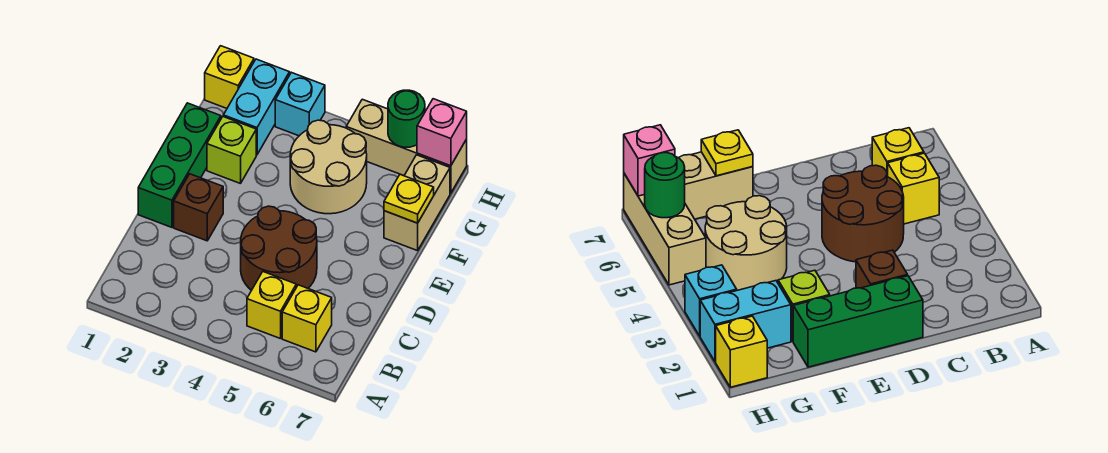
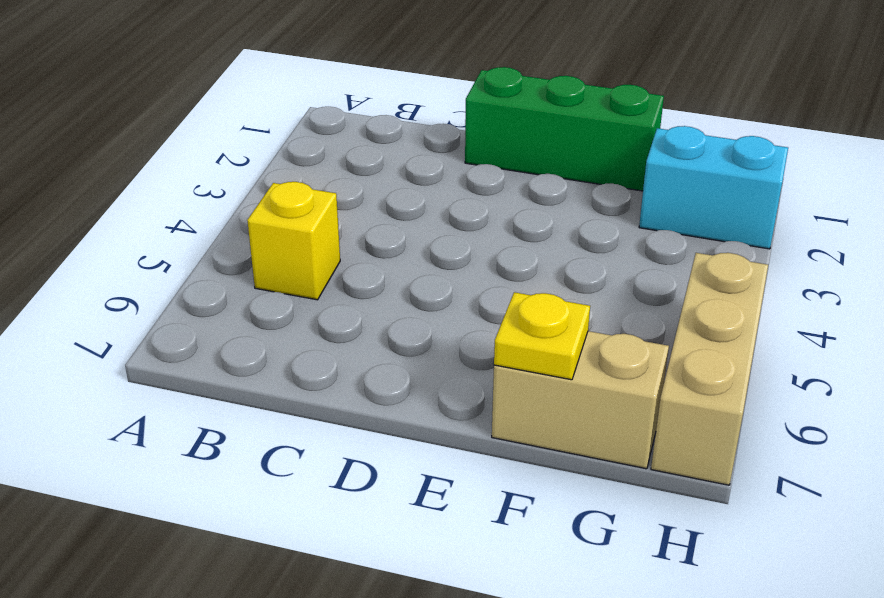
none -> yellow 1x1 brick [282,285,332,352]
none -> brown 2x2 round brick [241,206,317,290]
none -> brown 1x1 brick [174,174,223,241]

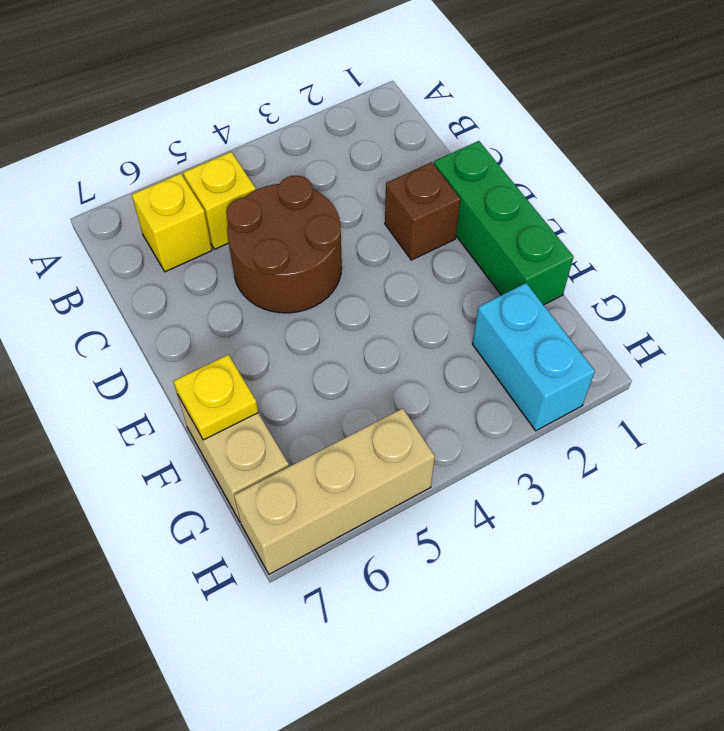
none -> lime 1x1 brick [207,117,256,184]
none -> tan 2x2 round brick [290,120,367,214]
none -> yellow 1x1 brick [205,46,254,108]

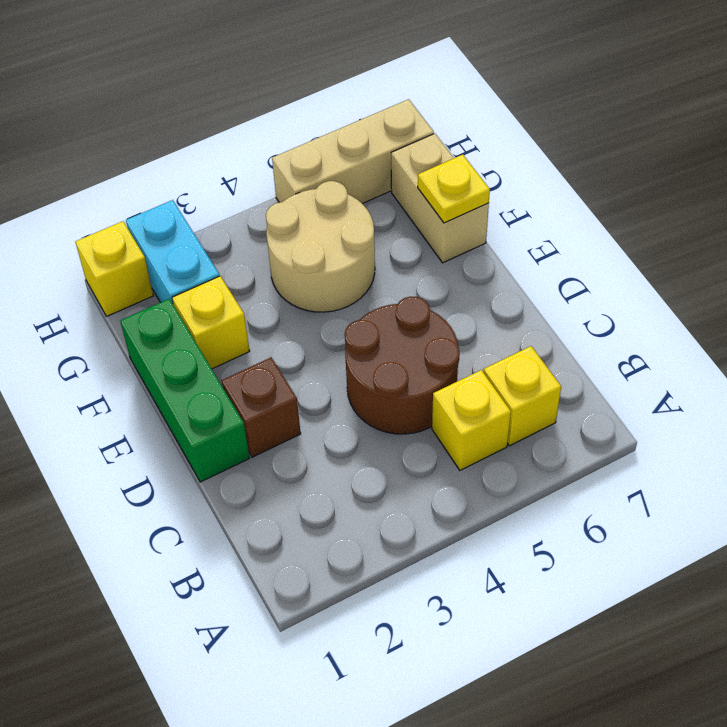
yellow 1x1 brick [172,276,250,369] -> lime 1x1 brick [207,117,256,184]
none -> cyan 1x1 brick [275,72,325,136]
none -> green 1x1 round brick [388,90,425,147]
none -> pink 1x1 brick [417,99,467,166]

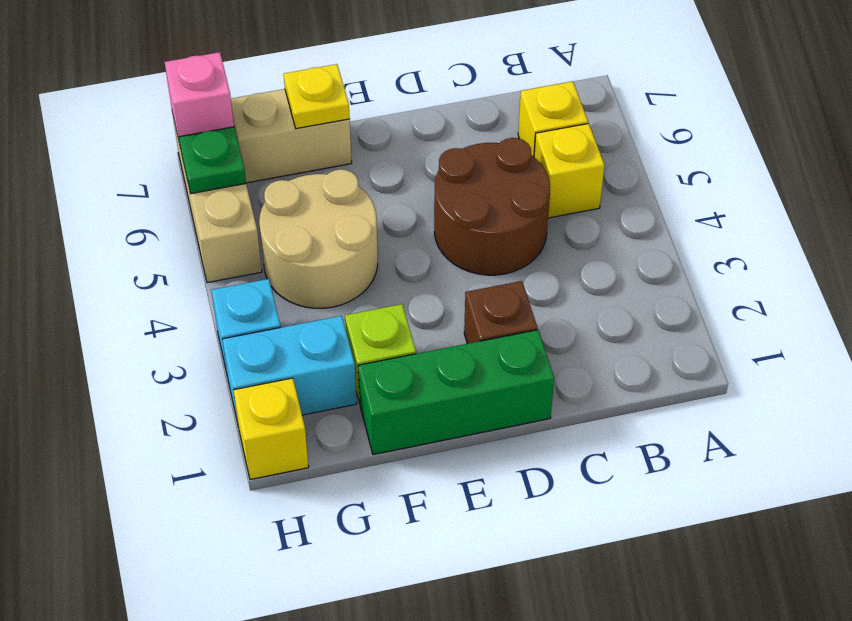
green 1x1 plate [179,127,246,194] -> green 1x1 round brick [388,90,425,147]

